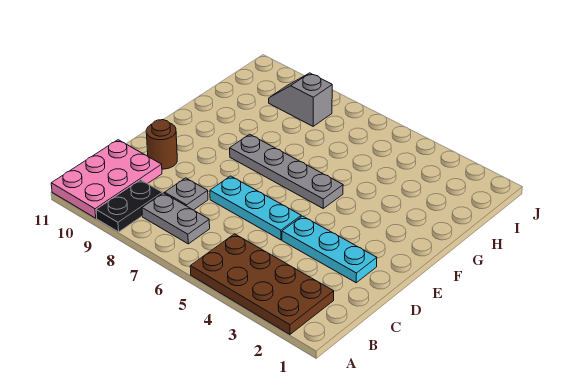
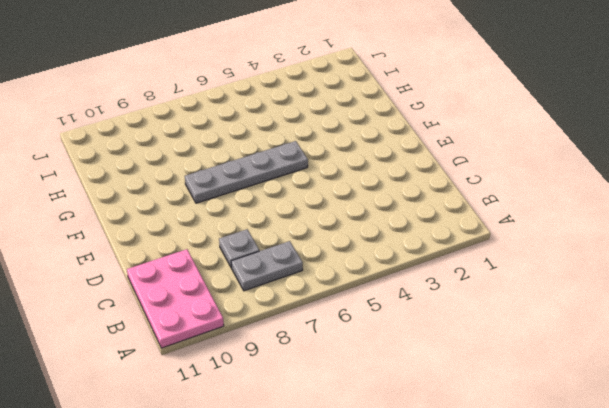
none -> brown 2x4 plate [190,234,334,334]
none -> black 1x2 plate [96,180,162,232]

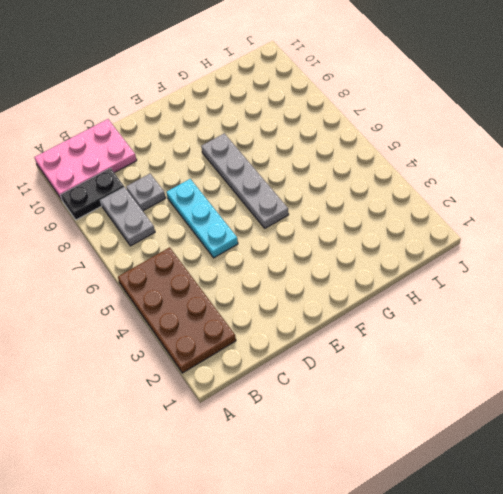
none -> cyan 1x3 plate [282,216,377,283]
none -> brown 1x1 round brick [146,120,177,169]

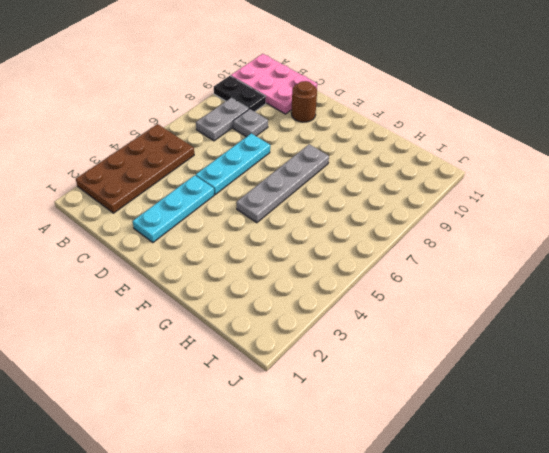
none -> grey 1x2 slope [269,73,332,126]

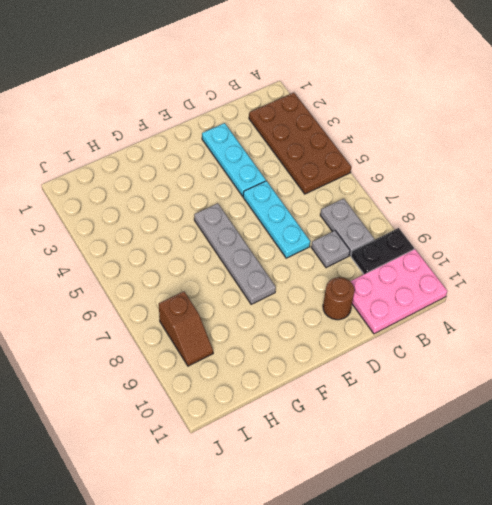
brown 1x2 slope [159,291,213,366] -> grey 1x2 slope [269,73,332,126]

